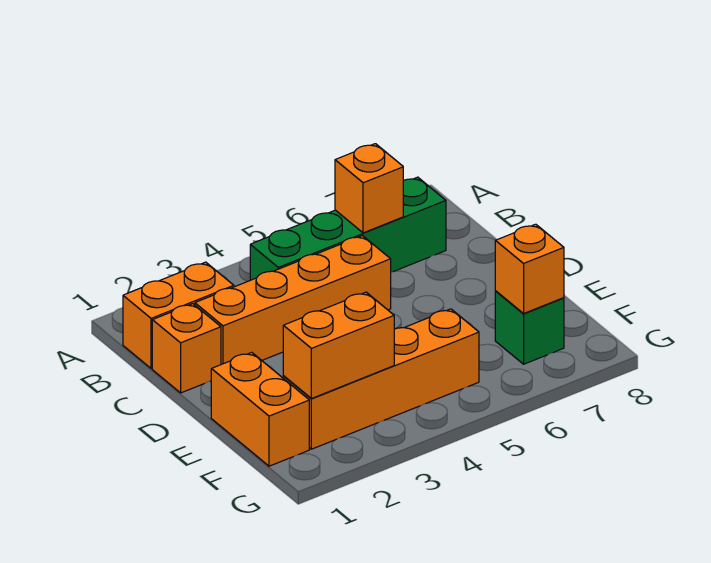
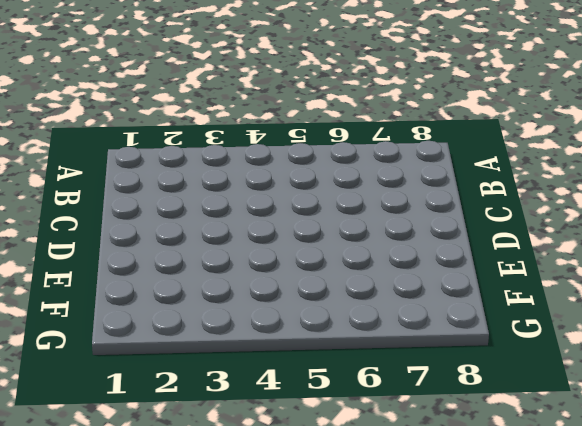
none -> orange 1x2 brick [123,262,234,368]
none -> green 1x4 brick [250,177,446,280]

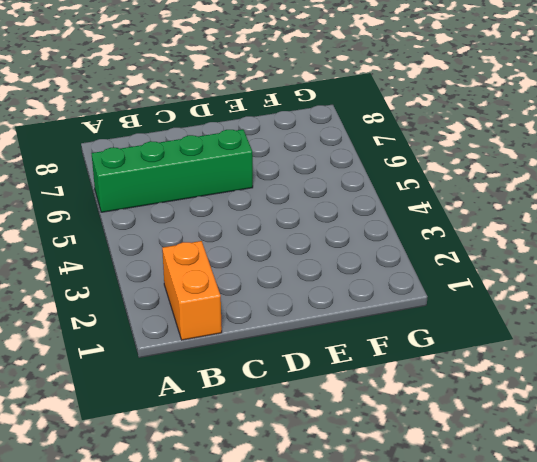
green 1x4 brick [91,129,253,212] -> green 1x4 brick turned to [250,177,446,280]
none -> orange 1x1 brick [152,304,221,393]
none -> orange 1x4 brick [195,236,391,364]

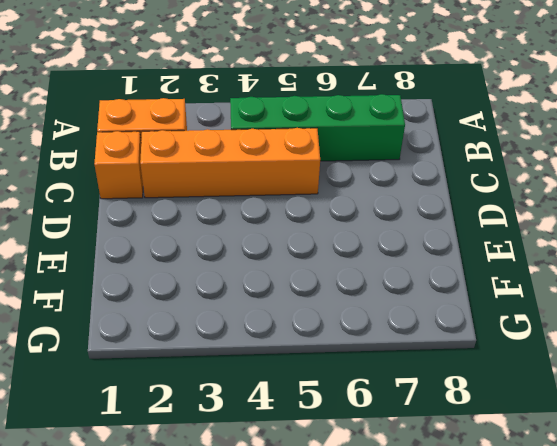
none -> orange 1x2 brick [211,352,309,466]
none -> orange 1x4 brick [283,309,479,449]

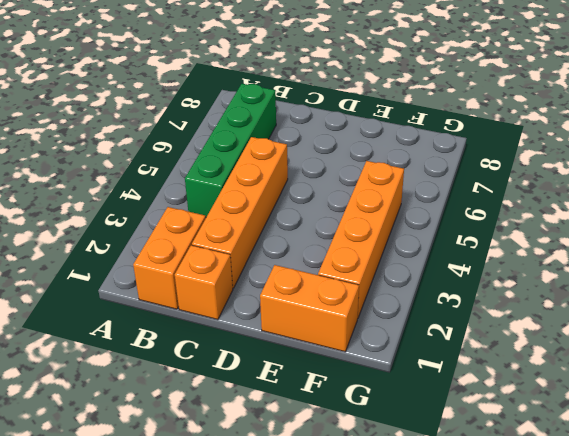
none -> green 1x1 brick [495,291,564,364]
none -> orange 1x1 brick [335,144,403,233]

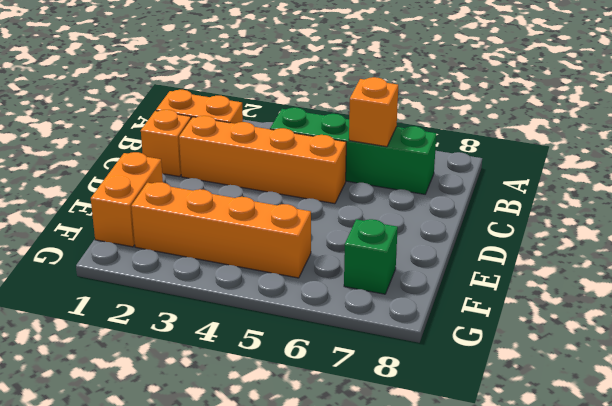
none -> orange 1x2 brick [283,292,394,399]
none -> orange 1x1 brick [495,224,564,313]

